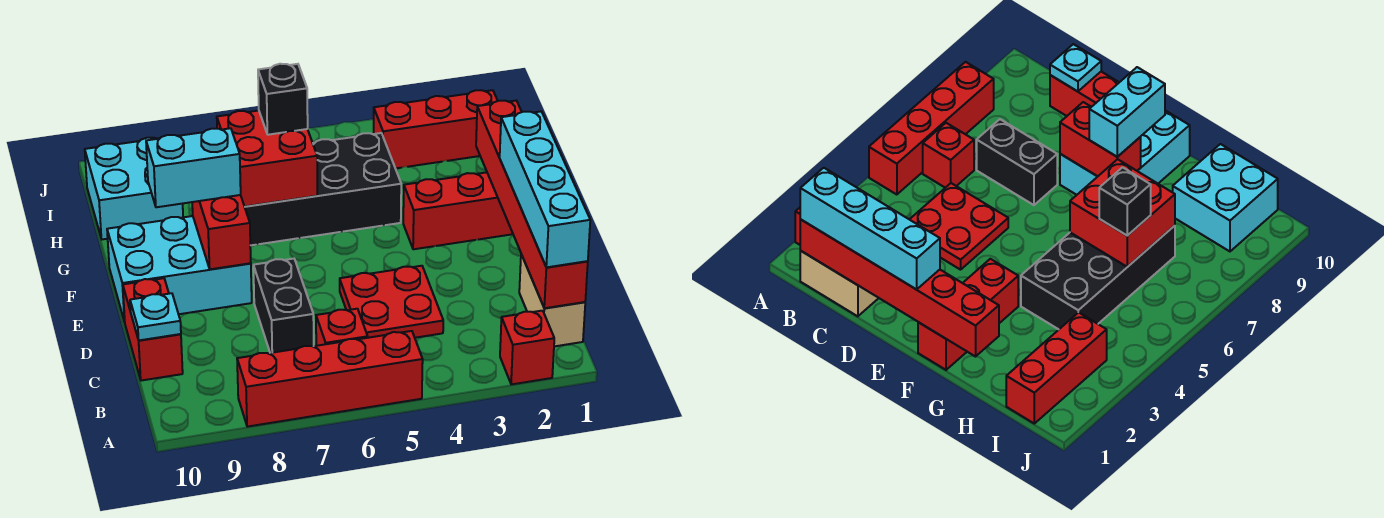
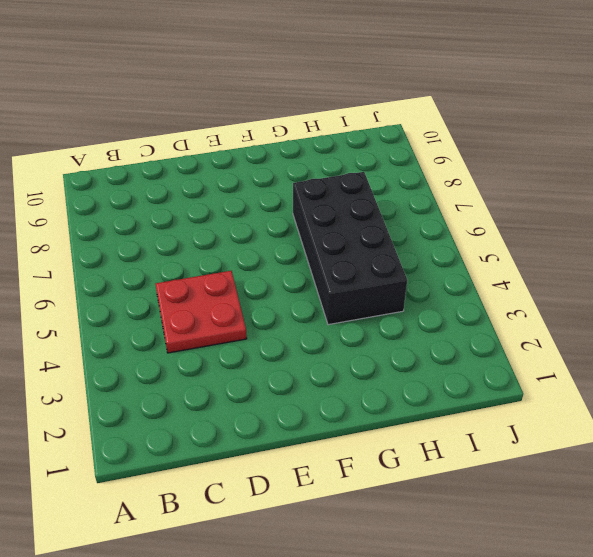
none -> red 1x1 brick [500,311,554,384]
none -> red 1x4 brick [237,331,423,427]
none -> tan 1x2 brick [519,254,585,346]

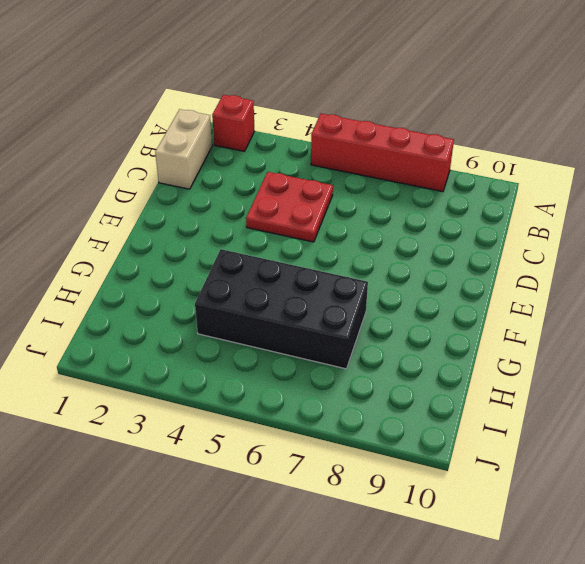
none -> red 1x1 brick [316,309,368,346]
none -> black 1x2 brick [253,259,314,353]
none -> red 1x2 brick [123,278,183,381]

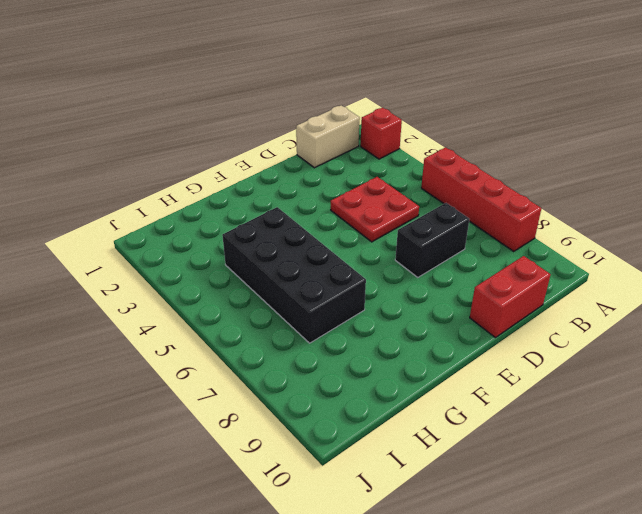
none -> red 1x1 brick [316,309,368,346]
none -> cyan 2x3 brick [107,216,252,322]
none -> red 1x3 brick [403,172,513,249]

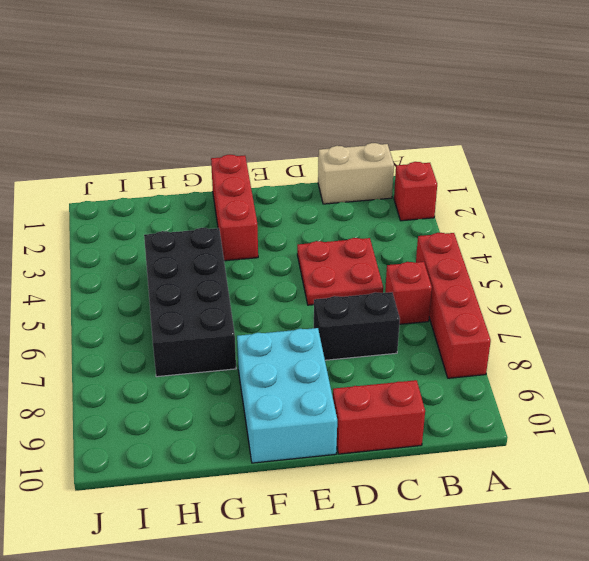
none -> cyan 2x2 brick [85,138,183,239]
none -> red 1x3 brick [374,90,498,168]
none -> red 1x6 brick [476,101,588,308]

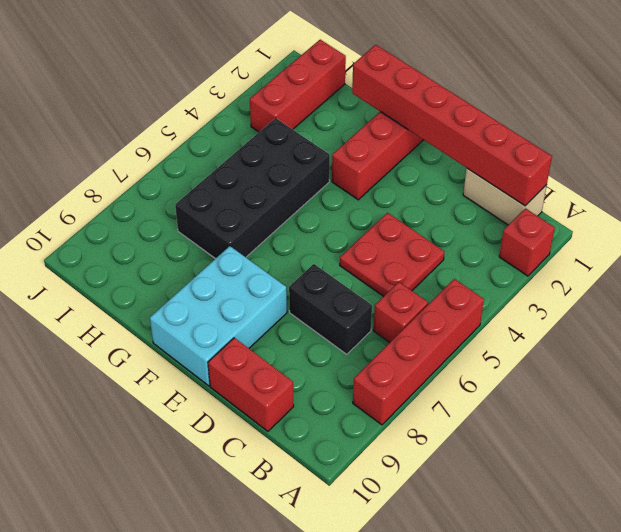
none -> cyan 2x2 brick [85,138,183,239]
none -> cyan 1x1 plate [130,293,181,340]
none -> red 1x2 brick [192,195,251,269]

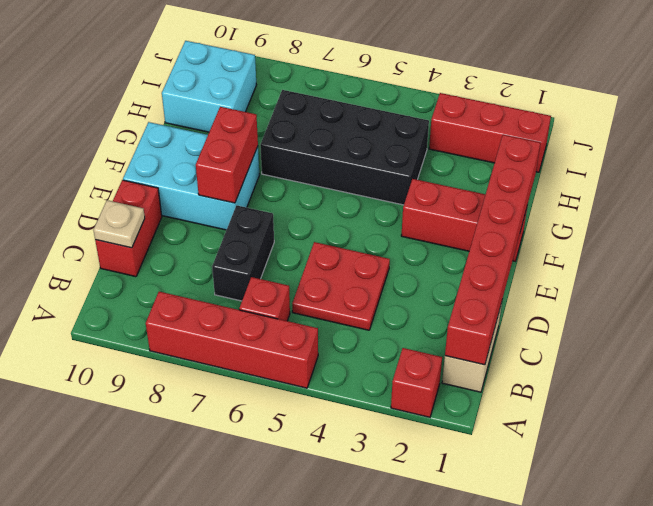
tan 1x1 plate [93,200,145,248] -> cyan 1x1 plate [130,293,181,340]
none -> red 2x2 brick [217,111,317,207]
none -> cyan 1x4 brick [500,112,590,267]
none -> cyan 1x2 brick [146,128,241,207]

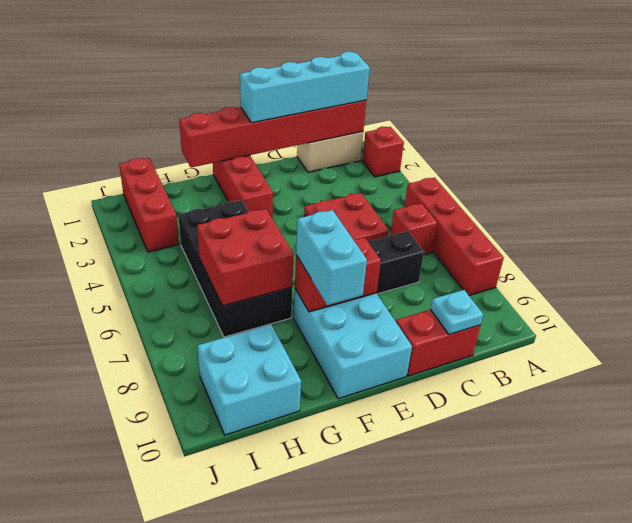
none -> black 1x1 brick [258,64,308,135]

